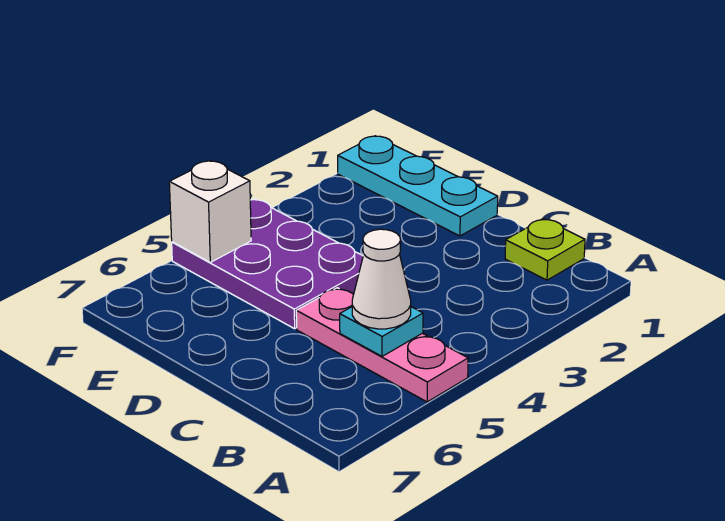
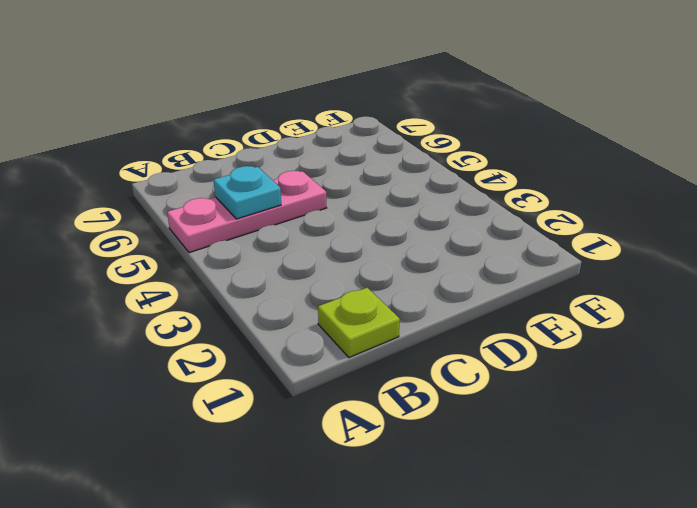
none -> cyan 1x3 plate [338,136,498,236]
none -> purple 2x3 plate [172,199,363,329]

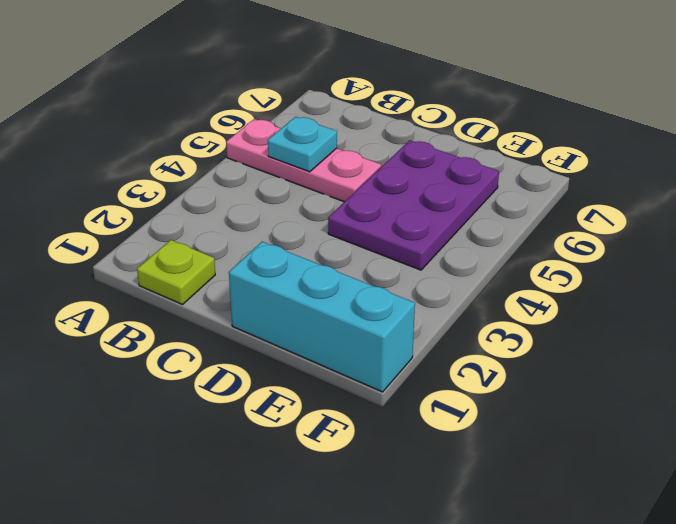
cyan 1x3 brick [229,242,415,392] -> cyan 1x3 plate [338,136,498,236]
purple 2x3 plate [328,140,499,270] -> purple 2x3 plate turned to [172,199,363,329]
none -> white 1x1 brick [169,161,251,262]
none -> white 1x1 cone [352,229,411,329]

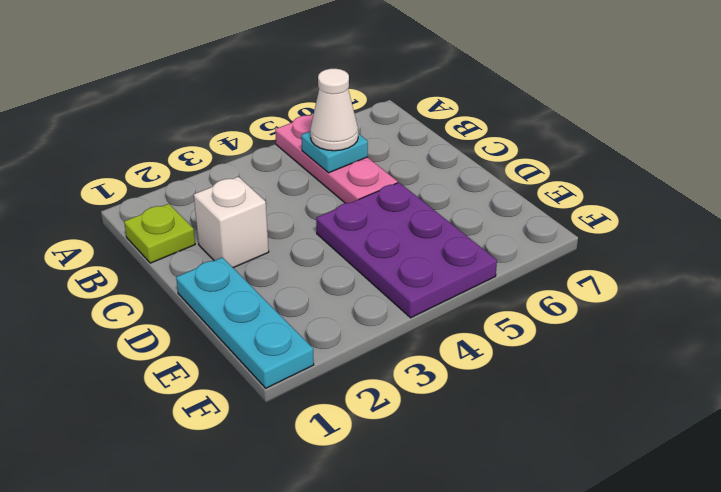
white 1x1 brick [194,177,269,268] -> white 1x1 brick moved to [169,161,251,262]

